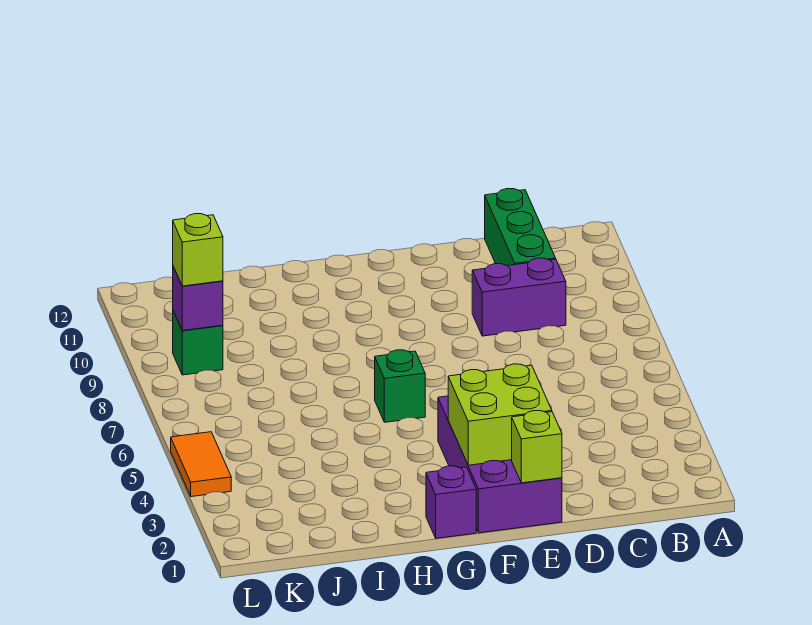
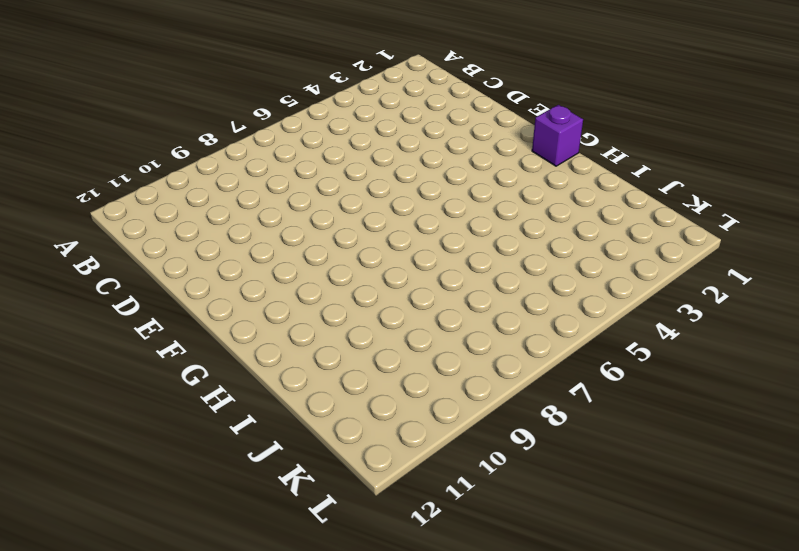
none -> purple 1x2 brick [472,258,566,336]
none -> green 1x3 brick [485,189,556,266]

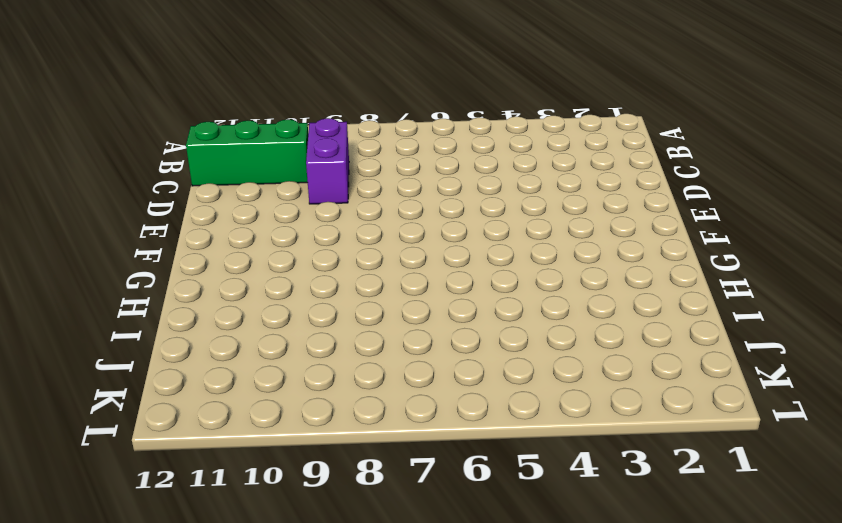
none -> purple 2x4 brick [438,396,562,533]
none -> purple 1x1 brick [426,466,476,538]

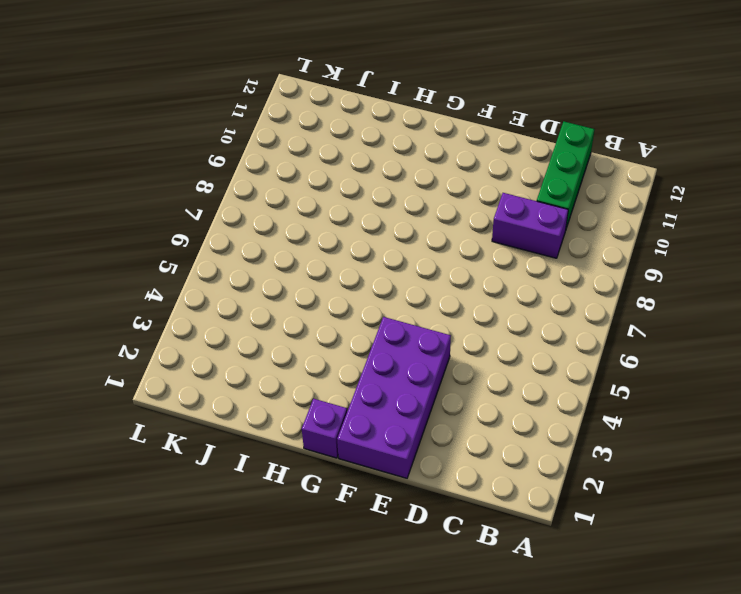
none -> green 1x1 brick [375,350,425,422]
none -> green 1x1 brick [173,311,223,375]

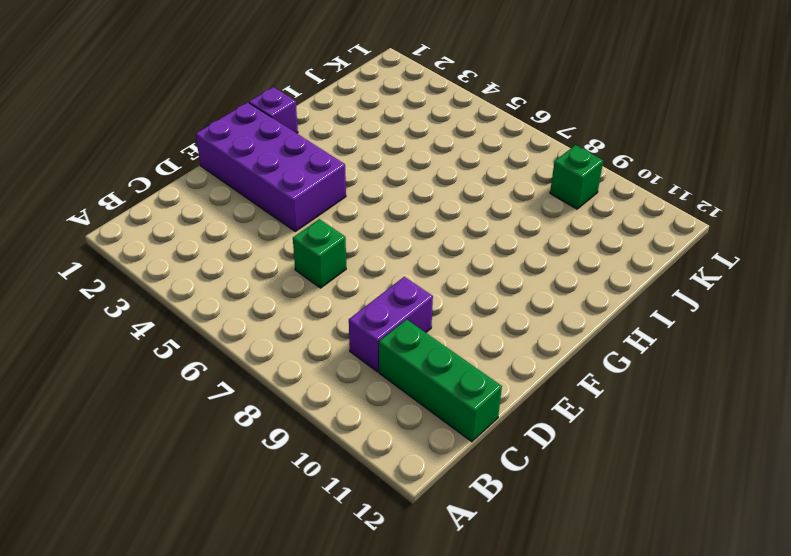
green 1x1 brick [293,219,346,288] -> green 1x1 brick moved to [375,350,425,422]
none -> orange 1x2 tile [171,432,231,497]
none -> lime 1x1 brick [512,411,562,483]

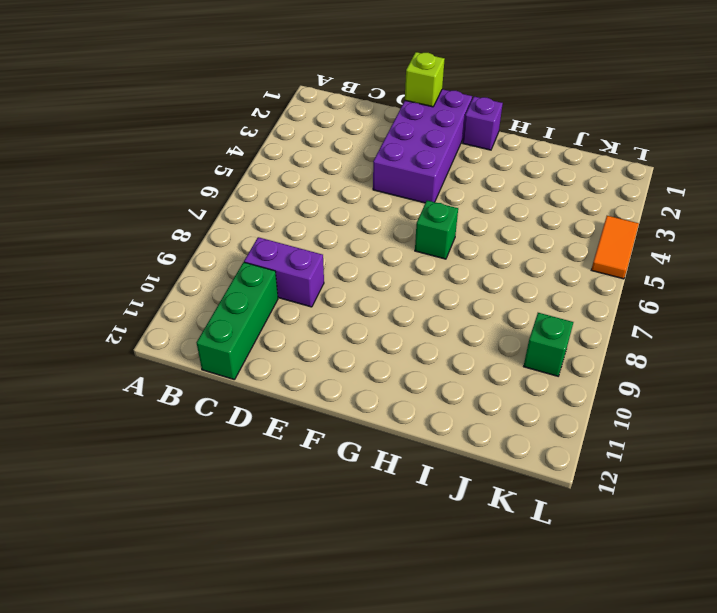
none -> lime 2x2 brick [448,364,552,465]
none -> purple 1x1 brick [173,267,223,331]

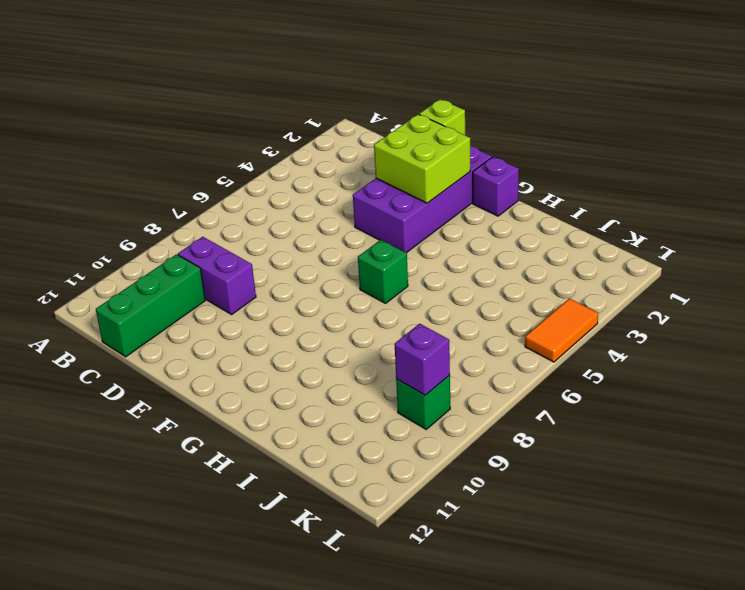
none -> lime 1x1 brick [173,214,223,286]

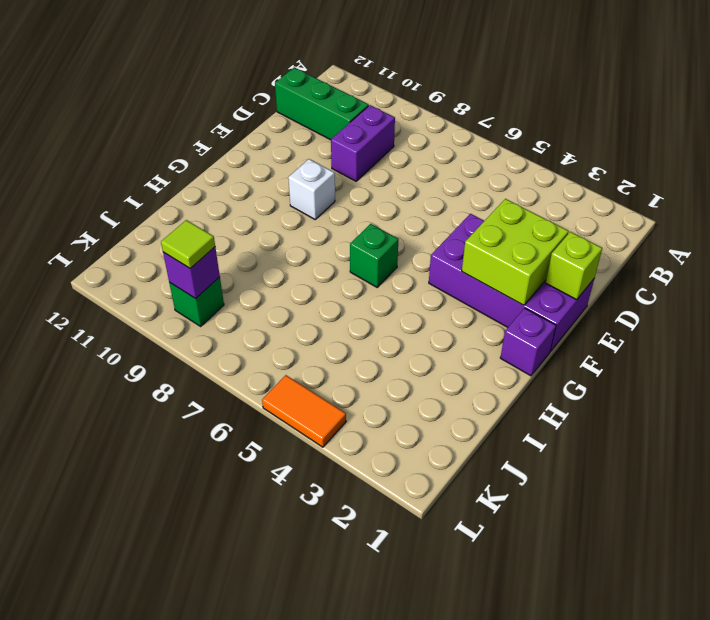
white 1x1 brick [288,159,335,219] -> none
lime 1x1 tile [161,220,215,268] -> lime 1x1 brick [173,214,223,286]

